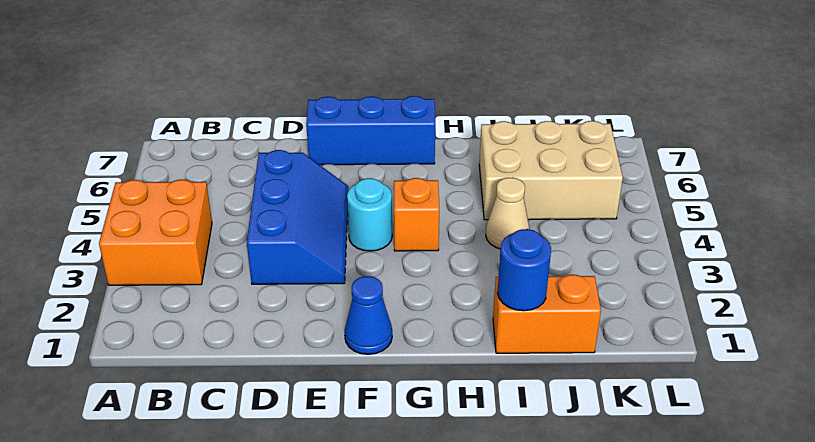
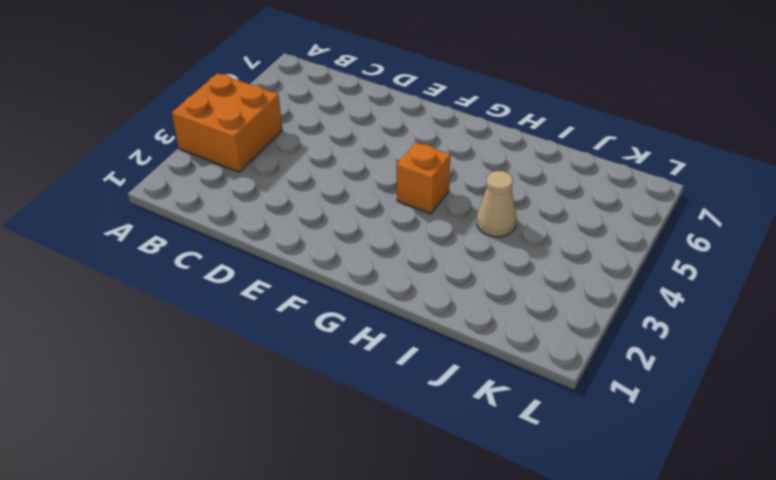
none -> blue 2x3 slope [247,150,348,284]
none -> blue 1x3 brick [306,96,435,165]

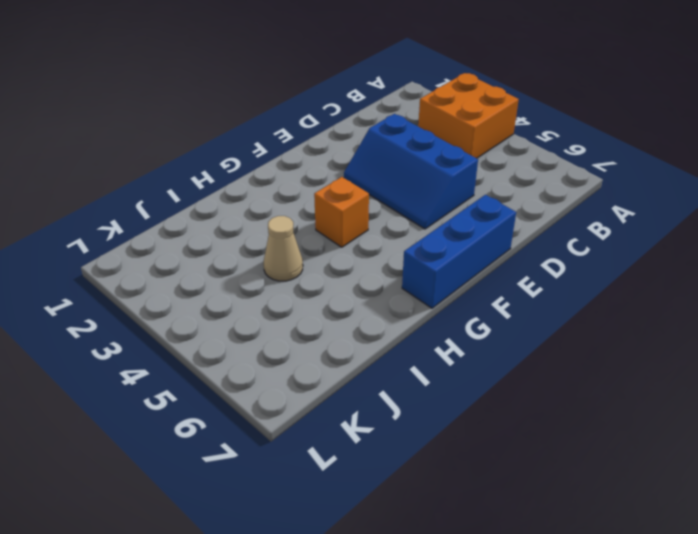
none -> blue 1x1 cone [345,276,392,354]
none -> cyan 1x1 round brick [347,178,392,251]

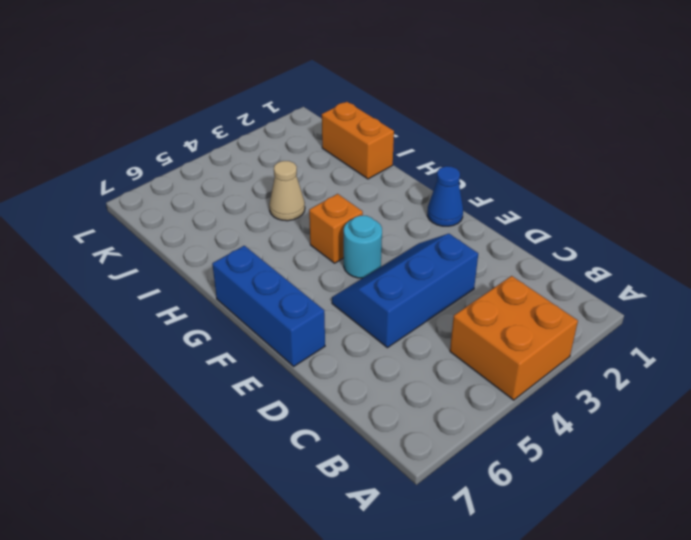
none -> tan 2x3 brick [479,121,623,220]
none -> blue 1x1 round brick [497,229,551,311]

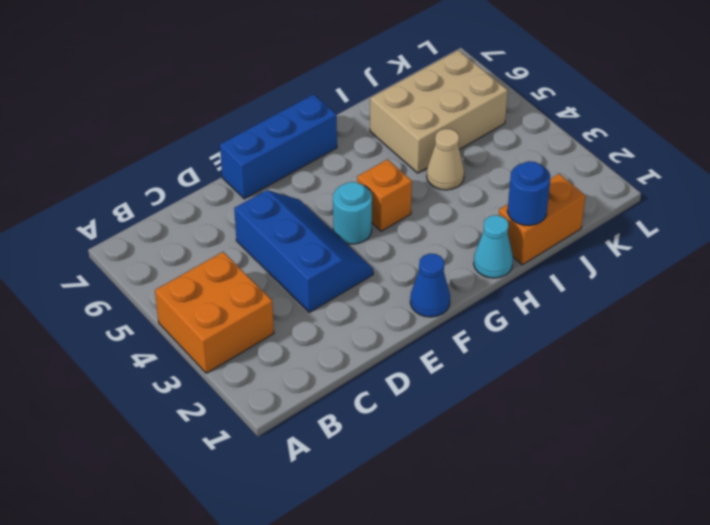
cyan 1x1 cone [474,215,513,278] -> none

